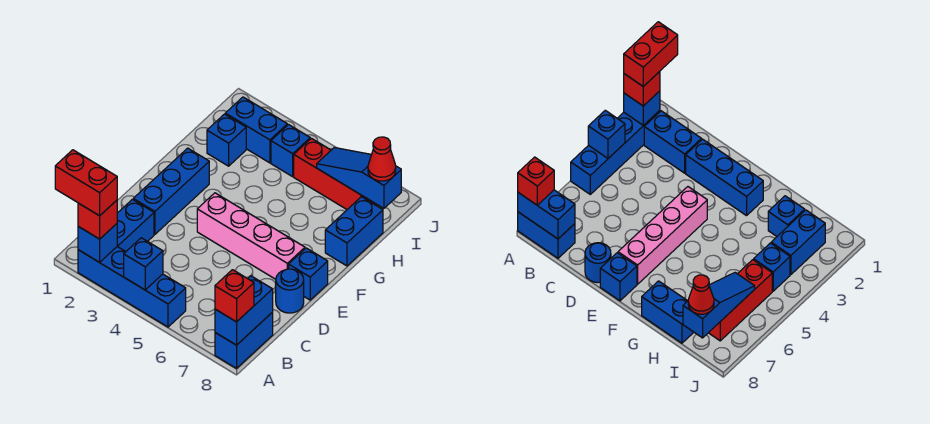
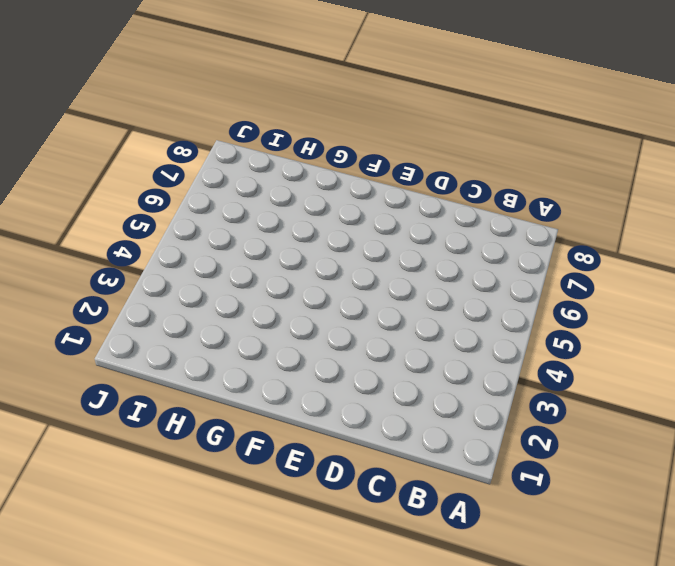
none -> blue 1x4 brick [78,247,186,327]
none -> blue 1x2 brick [215,312,273,368]
none -> blue 1x2 brick [117,199,154,252]

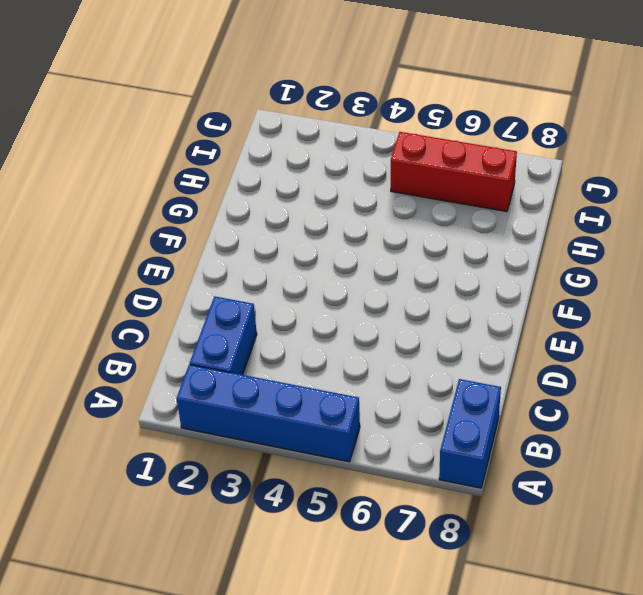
none -> blue 1x3 brick [133,148,209,234]
none -> blue 1x1 round brick [276,269,304,313]
none -> pink 1x4 brick [197,193,305,279]

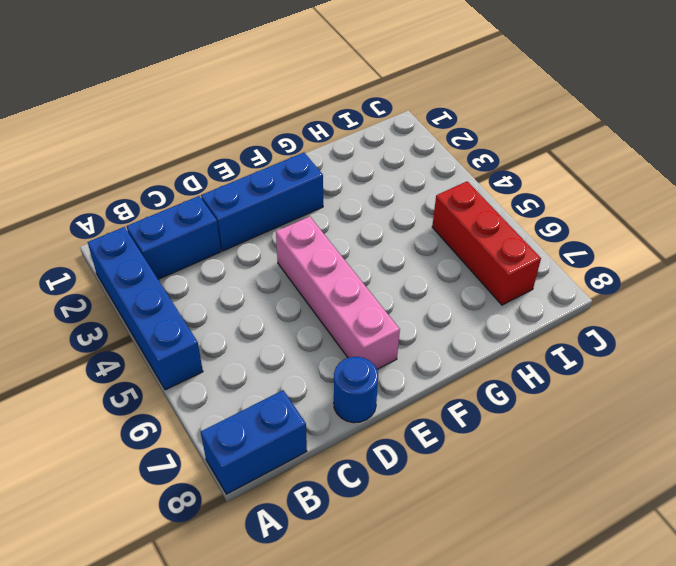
none -> blue 1x1 brick [289,248,328,300]
none -> blue 1x2 brick [325,197,383,266]
none -> blue 1x1 brick [207,114,246,166]

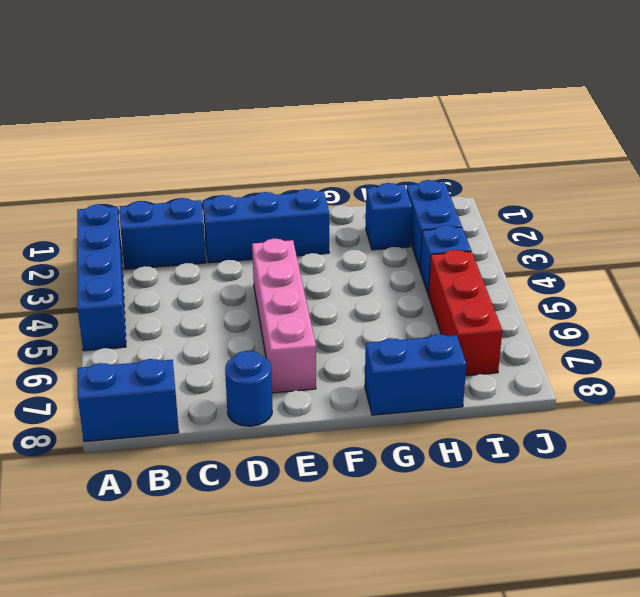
none -> blue 1x1 brick [289,248,328,300]
none -> blue 1x1 brick [78,224,117,262]
none -> blue 1x1 brick [124,238,163,290]

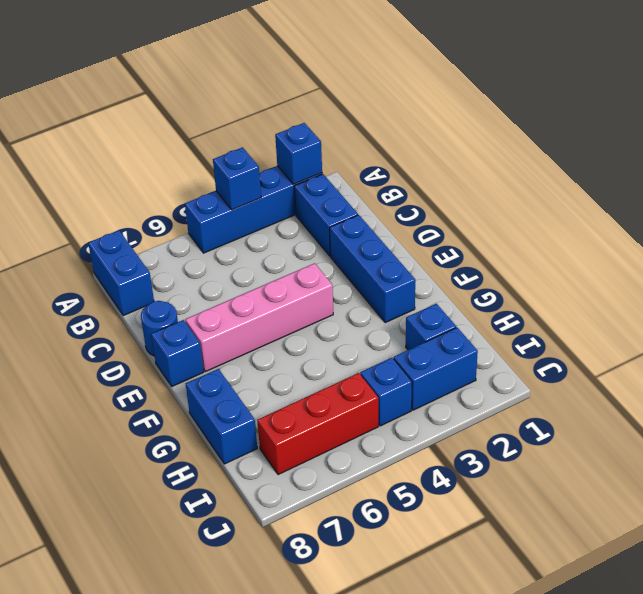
none -> blue 1x2 brick [215,276,273,345]
none -> blue 1x3 slope [317,148,401,208]
none -> red 1x1 brick [78,200,117,239]

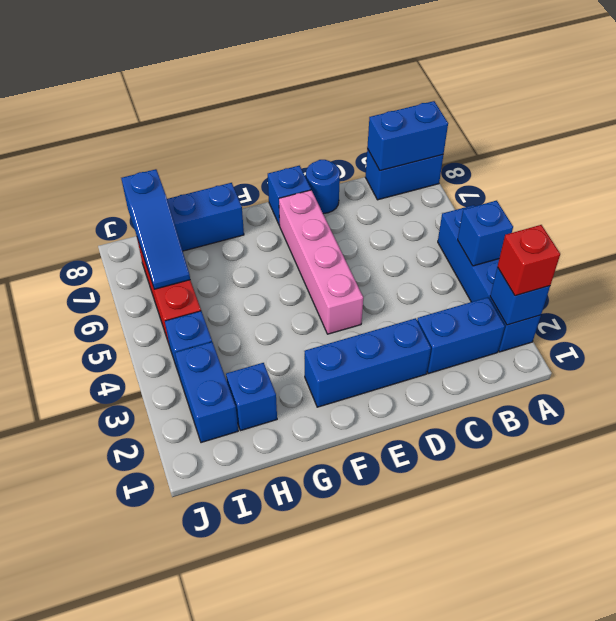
none -> red 1x1 brick [215,270,254,322]
none -> red 1x1 cone [368,137,396,181]
none -> red 1x2 brick [55,150,117,216]

